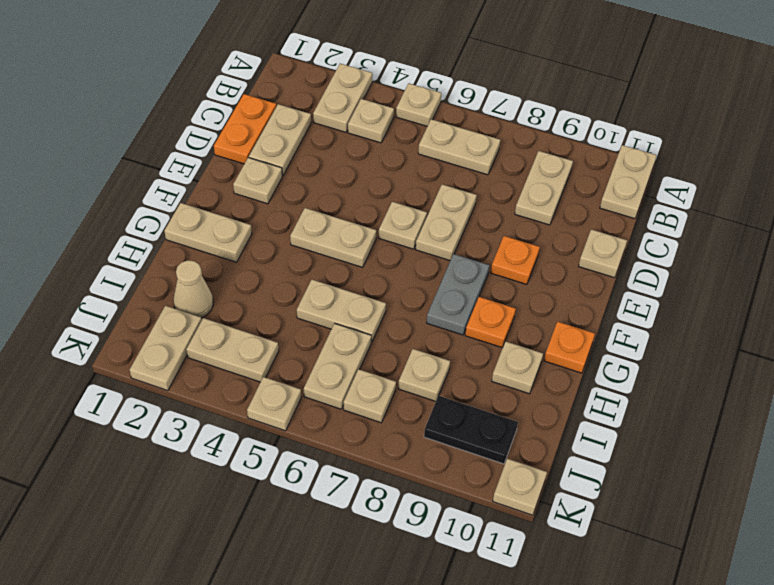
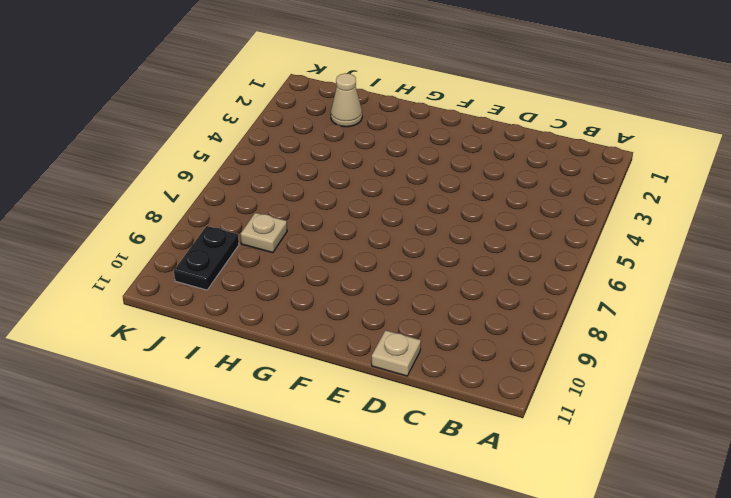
none -> tan 1x2 plate [313,64,372,132]
none -> tan 1x1 plate [396,83,441,126]
none -> tan 1x2 plate [600,145,657,219]

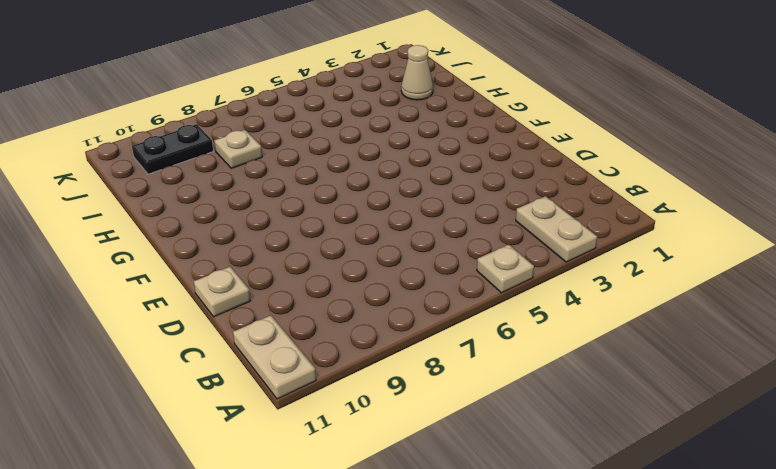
none -> tan 1x1 plate [348,99,394,143]
none -> tan 1x2 plate [418,119,500,175]
none -> tan 1x2 plate [515,151,573,225]

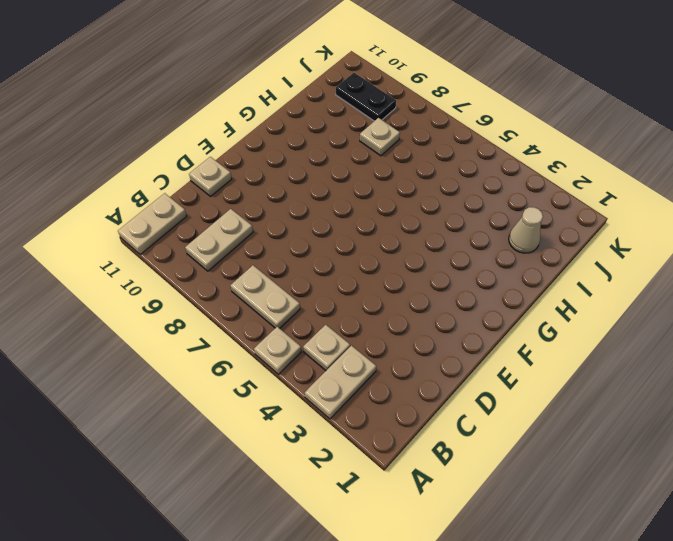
none -> orange 1x2 plate [214,94,276,164]
none -> tan 1x2 plate [249,104,311,176]
none -> tan 1x2 plate [416,184,477,260]

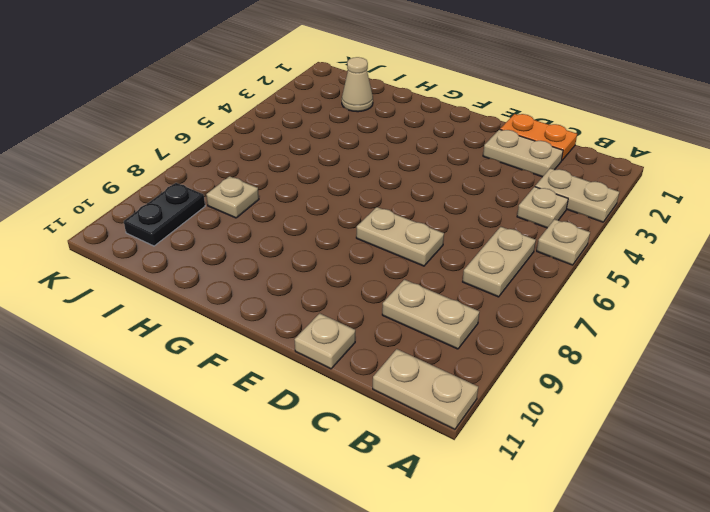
none -> tan 1x1 plate [233,158,282,204]
none -> tan 1x1 plate [379,202,427,249]
none -> orange 1x1 plate [491,236,540,284]

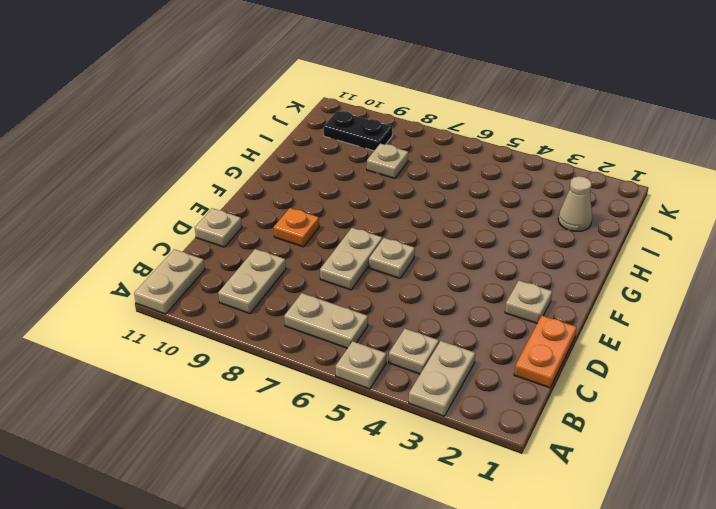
none -> tan 1x2 plate [249,104,311,176]
none -> tan 1x2 plate [290,208,376,267]
none -> grey 1x2 plate [427,254,489,335]

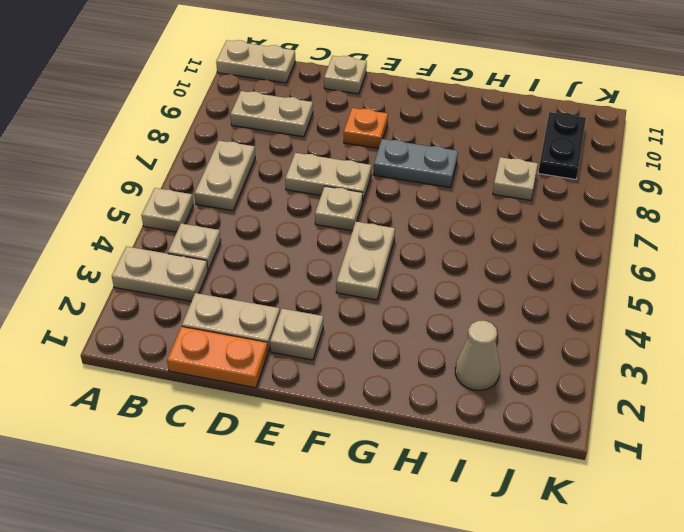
none -> tan 1x2 plate [164,203,252,262]
none -> orange 1x1 plate [465,297,516,348]
none -> orange 1x1 plate [544,322,595,373]

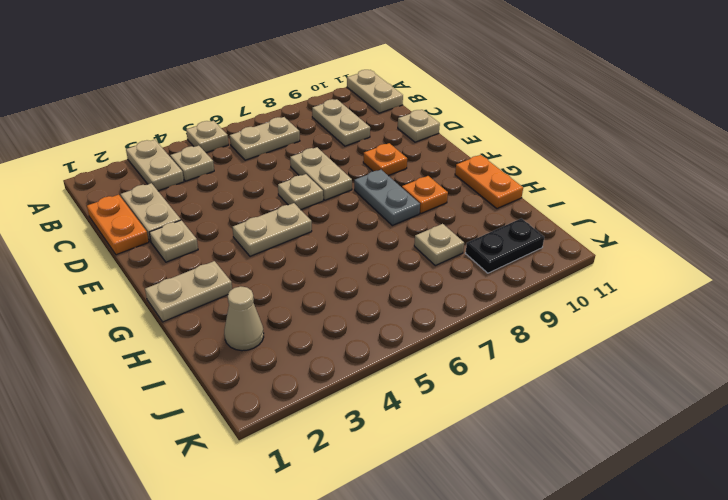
orange 1x2 plate [455,155,523,209] -> orange 1x1 plate [544,322,595,373]
none -> tan 1x2 plate [297,280,386,342]
none -> tan 1x1 plate [492,341,543,394]
none -> tan 1x2 plate [304,323,371,409]

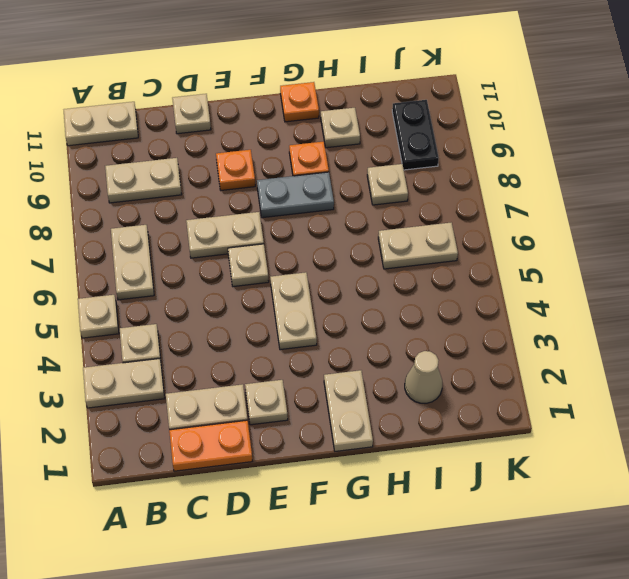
none -> tan 1x2 plate [297,280,386,342]
none -> tan 1x2 plate [130,306,202,391]
none -> tan 1x2 plate [186,318,279,382]

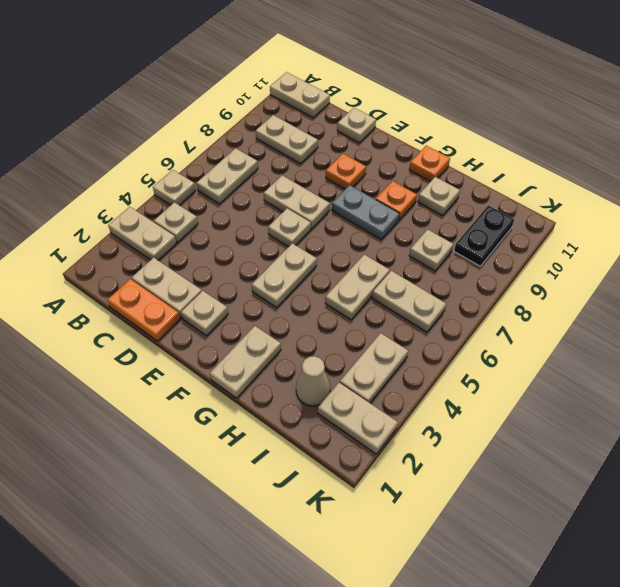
none -> tan 1x1 plate [344,369,396,423]
none -> tan 1x1 plate [247,377,301,431]
none -> tan 1x1 plate [493,459,547,515]

